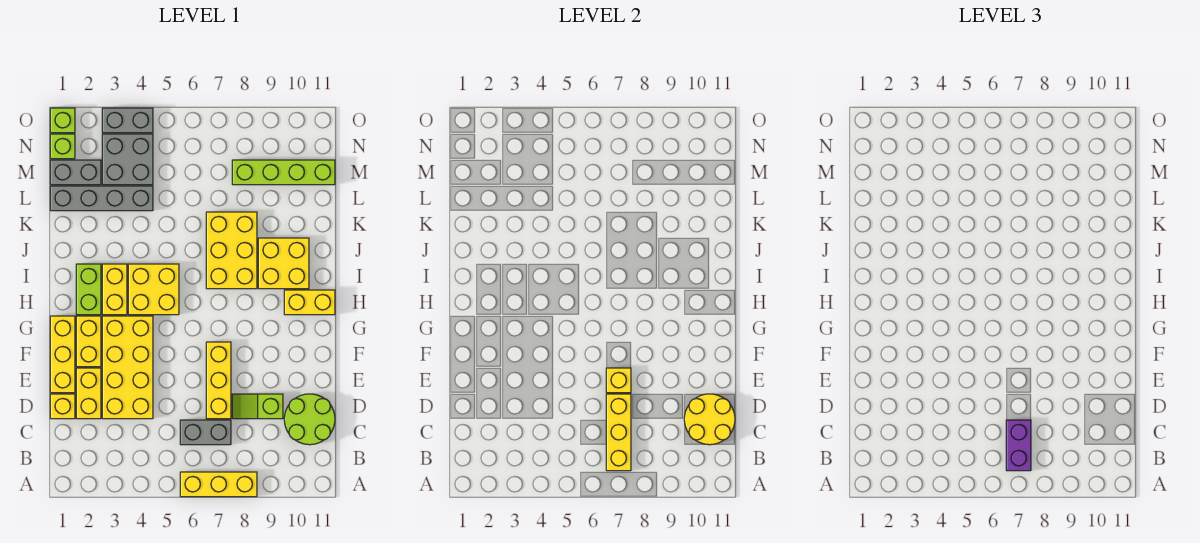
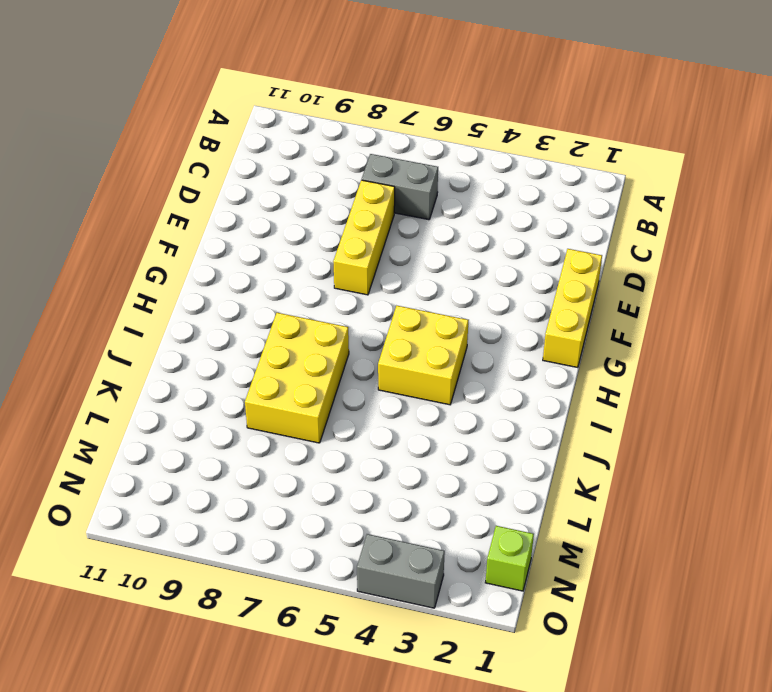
none -> yellow 1x3 brick [180,472,257,497]
none -> lime 2x2 round brick [284,394,335,445]
none -> yellow 1x1 brick [50,394,75,419]

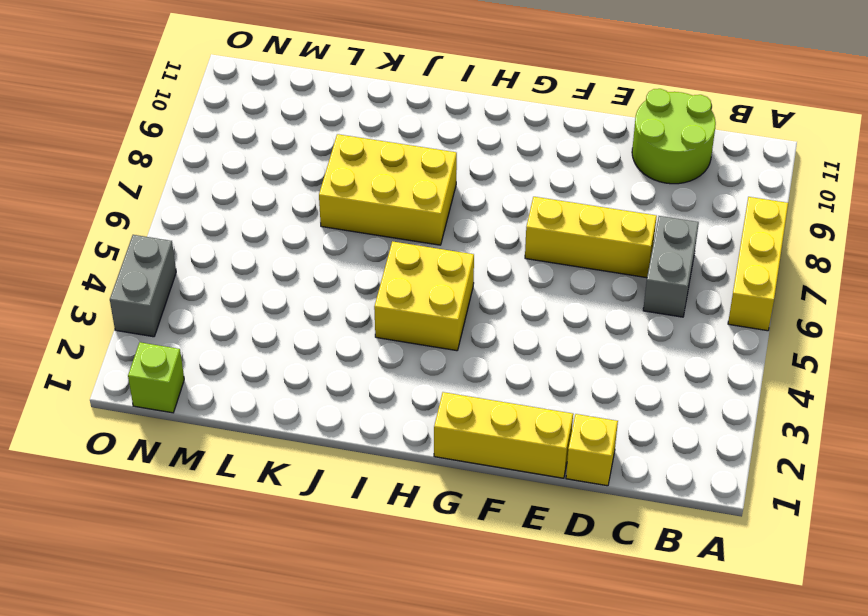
none -> yellow 1x2 brick [76,368,101,419]
none -> yellow 2x4 brick [102,316,153,419]
none -> lime 1x2 slope [232,394,283,419]

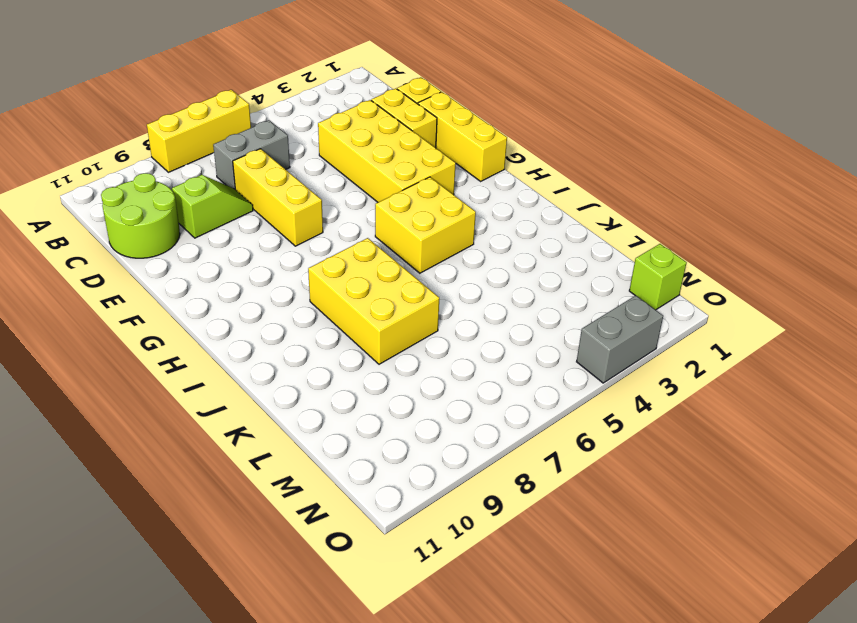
none -> yellow 1x2 brick [76,316,101,367]
none -> lime 1x2 brick [76,264,101,315]
none -> yellow 1x2 brick [102,264,127,315]

